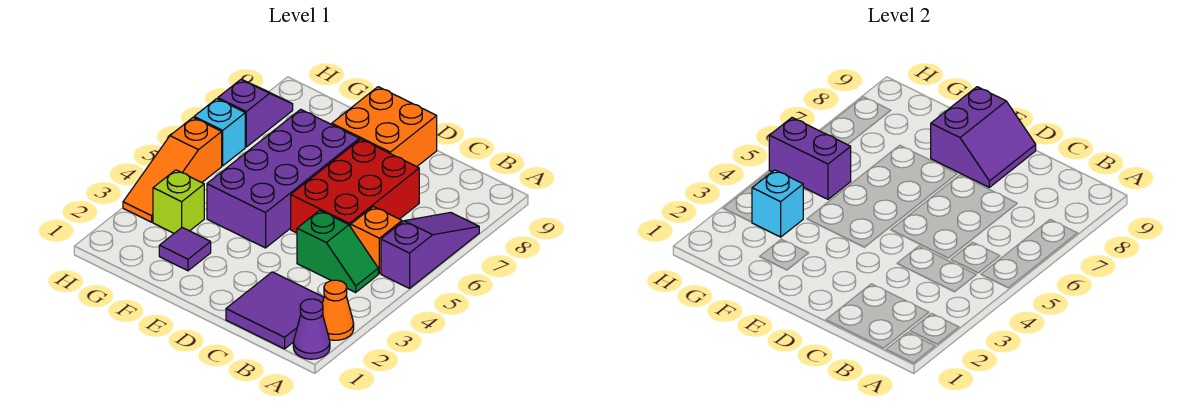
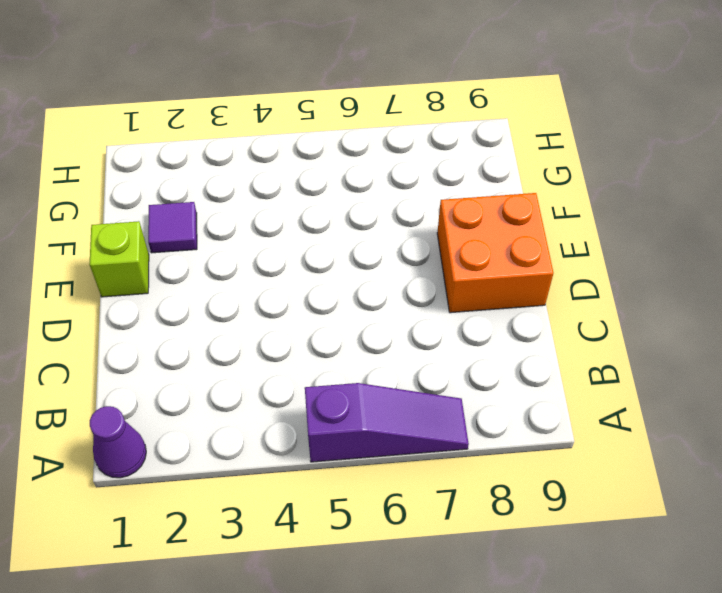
lime 1x1 brick [89,221,149,297] -> lime 1x1 brick moved to [153,170,204,233]
none -> orange 1x1 cone [322,280,354,340]
none -> purple 2x2 tile [226,272,324,349]
none -> green 1x2 slope [297,210,378,292]

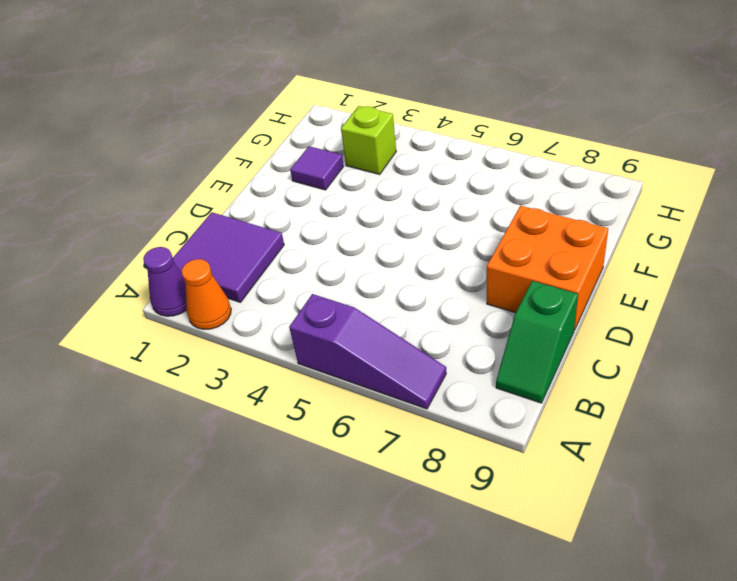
green 1x2 slope [496,281,578,403] -> green 1x2 slope moved to [297,210,378,292]
none -> orange 1x1 brick [351,206,402,274]
none -> red 2x3 brick [291,139,419,233]
none -> purple 2x4 brick [207,109,359,248]

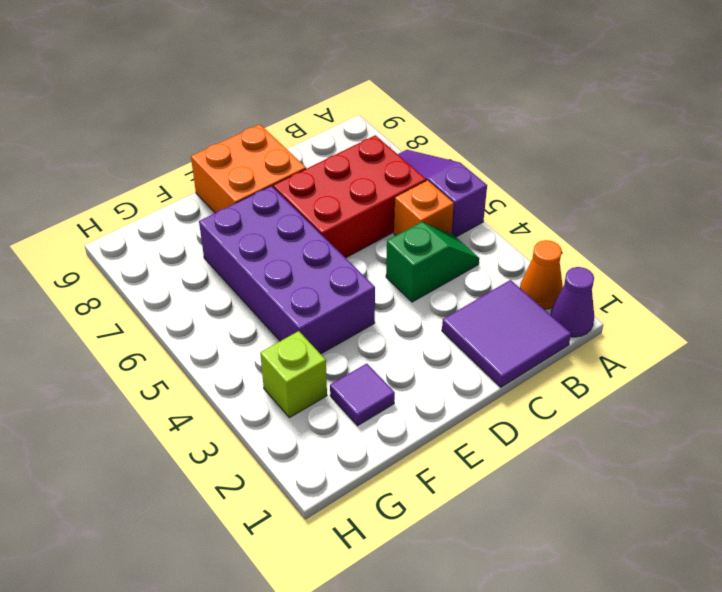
red 2x3 brick [273,135,426,258] -> red 2x3 brick turned to [291,139,419,233]
none -> orange 1x3 slope [123,118,222,222]
none -> cyan 1x1 brick [194,99,245,166]
none -> purple 1x2 slope [218,79,293,147]

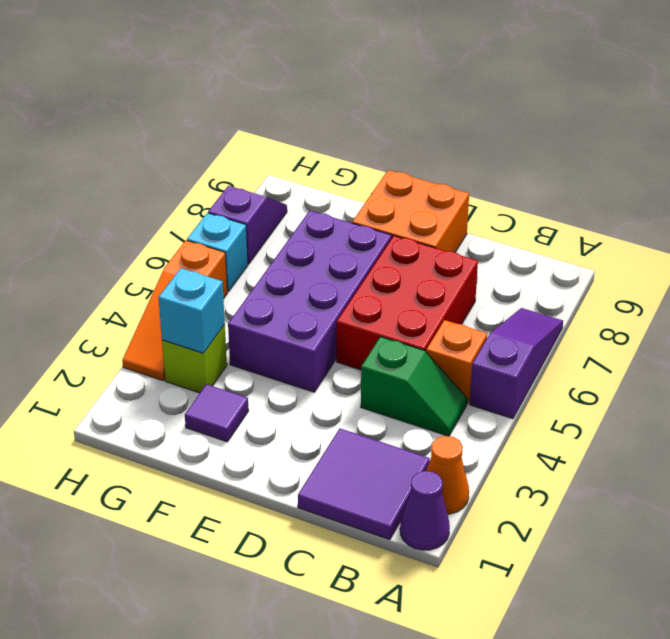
none -> purple 2x2 slope [931,87,1036,187]
none -> purple 1x2 brick [769,118,851,199]

